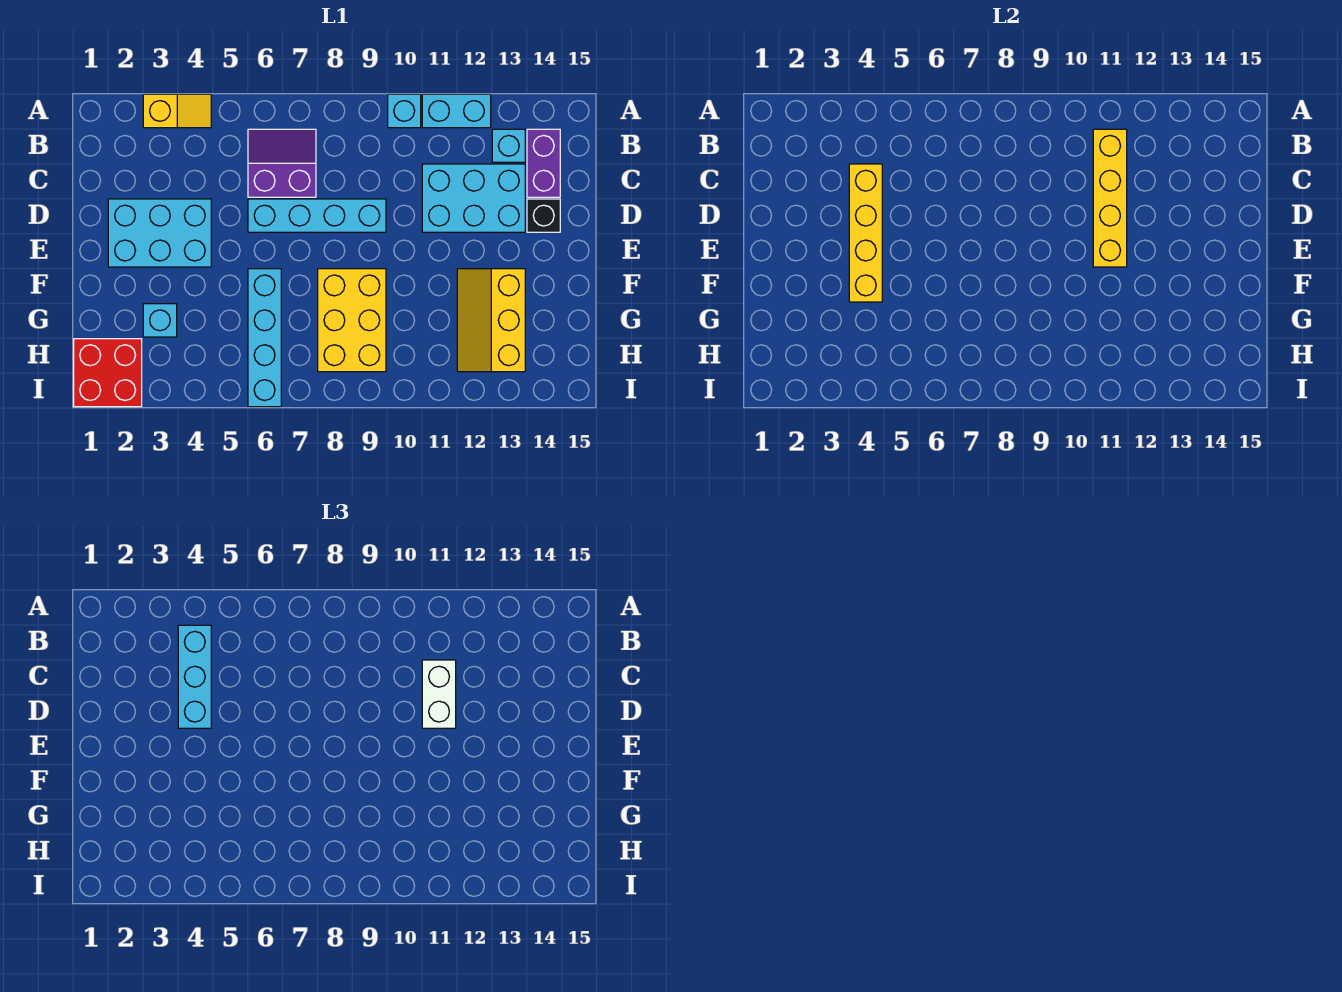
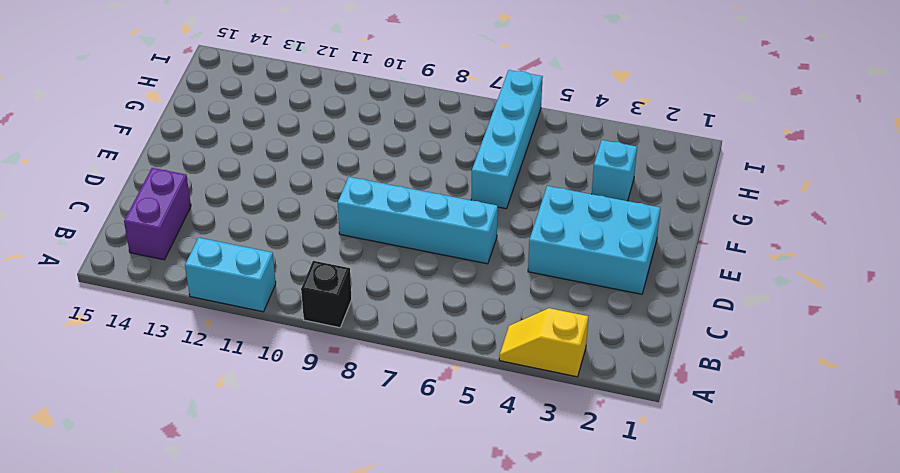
black 1x1 brick [301,261,352,328] -> black 1x1 brick moved to [527,199,560,232]
none -> cyan 1x1 brick [388,94,421,128]
none -> purple 2x2 slope [248,129,316,197]
none -> cyan 1x1 brick [492,129,525,162]

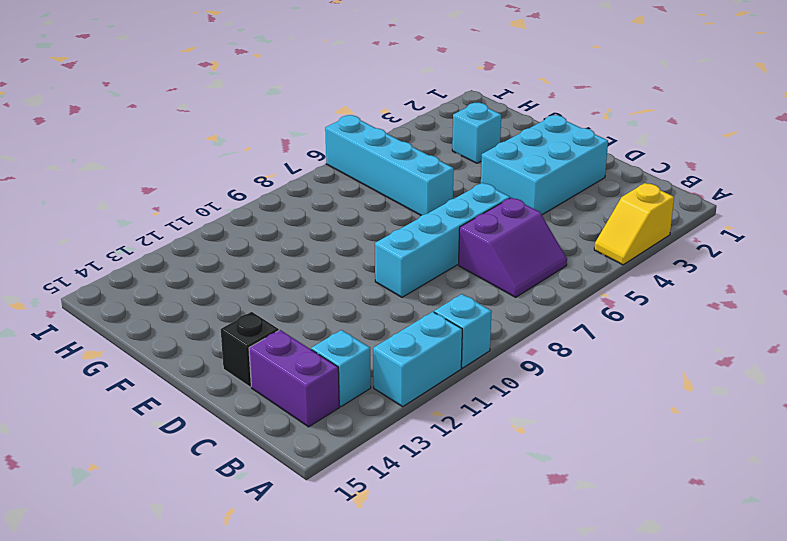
none -> cyan 2x3 brick [422,164,525,232]
none -> yellow 2x3 brick [318,269,386,372]
none -> yellow 2x3 slope [457,269,525,372]

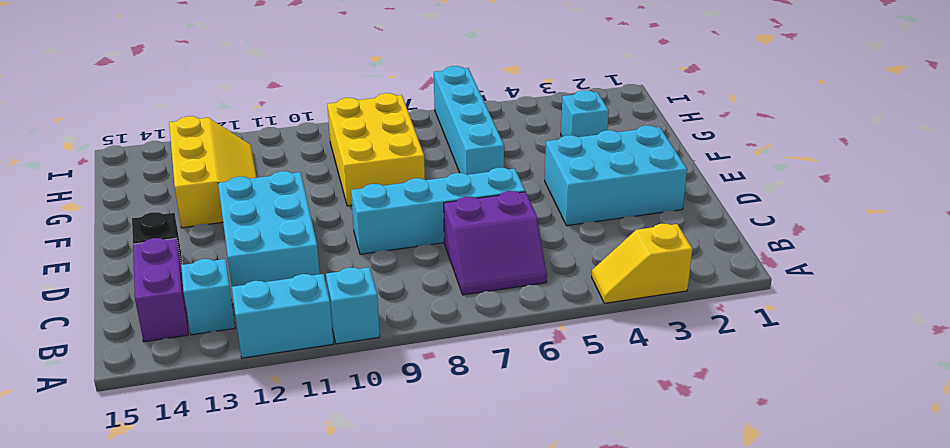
cyan 2x3 brick [218,171,320,287] -> cyan 2x3 brick turned to [422,164,525,232]
none -> red 2x2 brick [74,339,142,407]
none -> yellow 1x4 brick [1093,129,1127,267]
none -> yellow 1x4 brick [849,164,882,302]

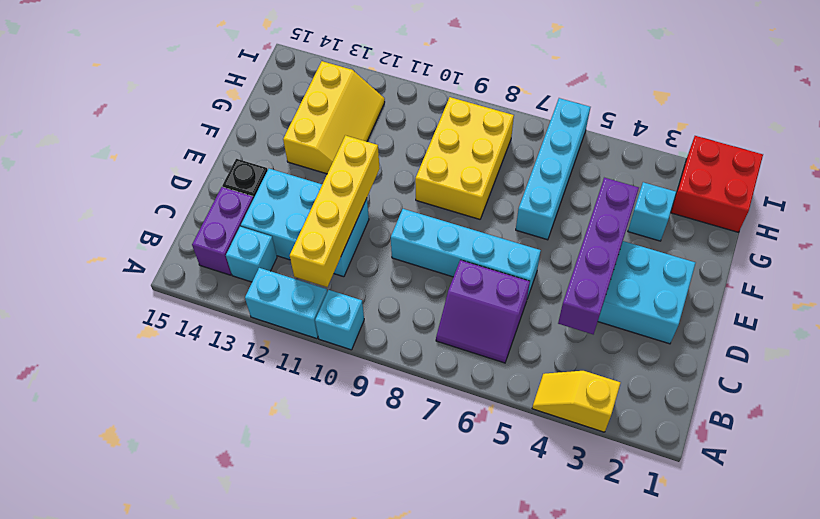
purple 1x4 brick [558,178,639,334] -> yellow 1x4 brick [849,164,882,302]
none -> cyan 1x3 brick [178,625,211,728]
none -> white 1x2 brick [422,660,456,728]

